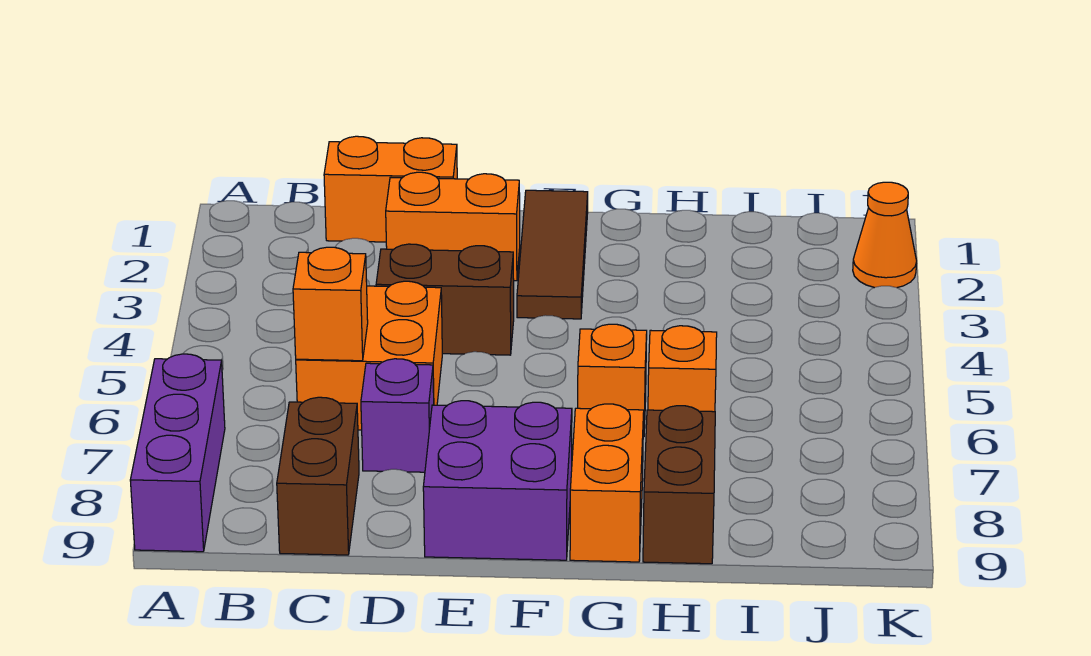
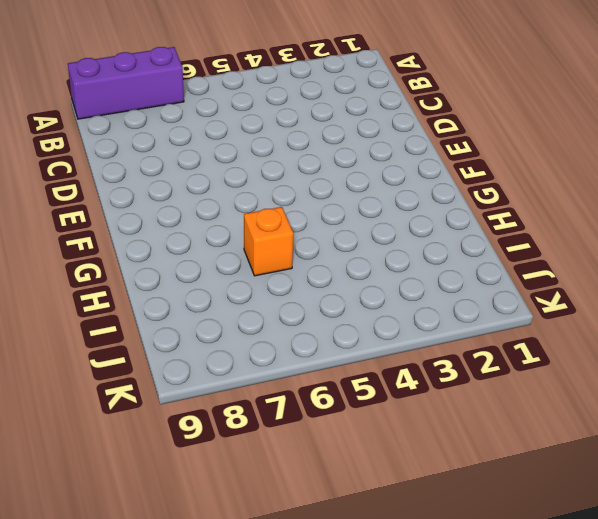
none -> orange 1x2 brick [324,136,457,242]
none -> orange 2x2 brick [296,281,442,430]
none -> brown 1x2 brick [277,397,359,555]

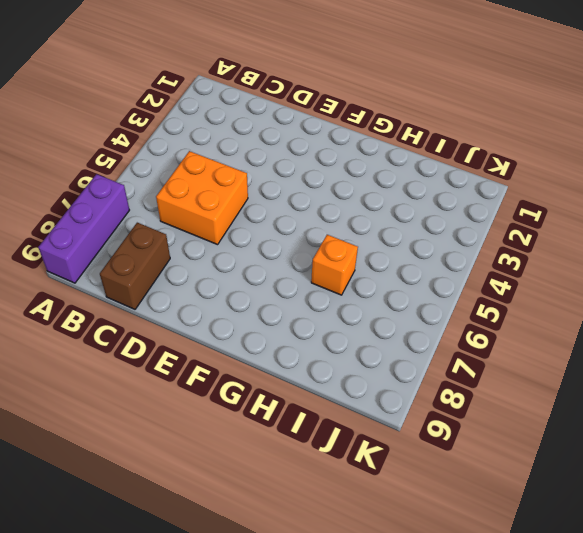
none -> orange 1x2 brick [324,136,457,242]
none -> orange 1x2 brick [386,172,520,281]
none -> brown 1x2 brick [376,244,514,355]

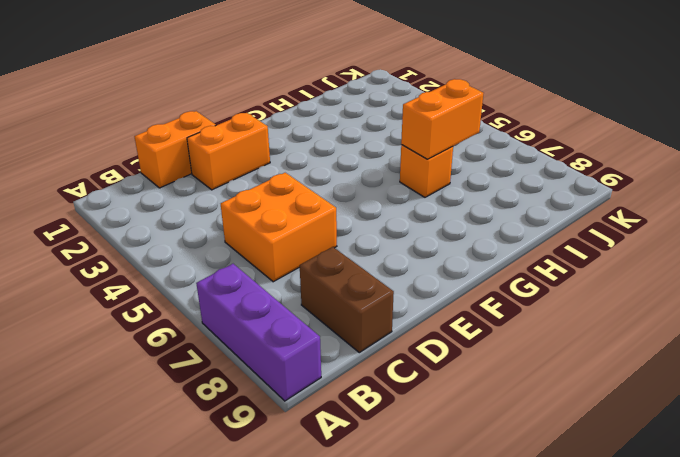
orange 1x2 brick [401,79,484,159] -> orange 1x2 brick turned to [570,404,644,562]
none -> brown 1x2 brick [376,244,514,355]
none -> purple 1x1 brick [361,359,434,472]
none -> purple 2x2 brick [423,401,572,560]

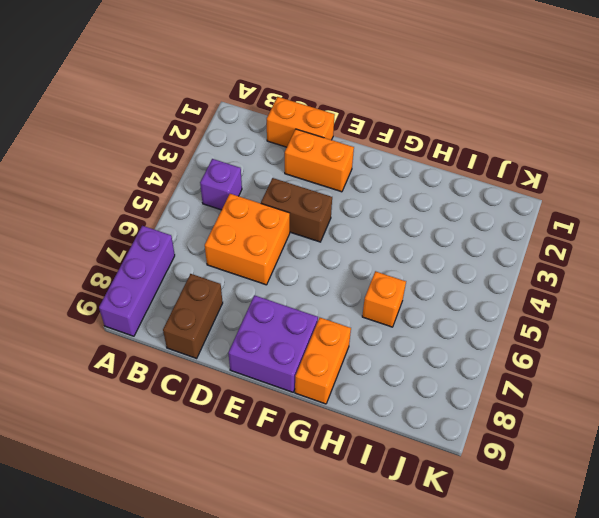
purple 1x1 brick [200,159,242,210] -> purple 1x1 brick moved to [361,359,434,472]
none -> brown 1x3 tile [517,190,588,319]
none -> orange 1x1 brick [578,324,647,437]
none -> brown 1x2 brick [643,406,715,564]

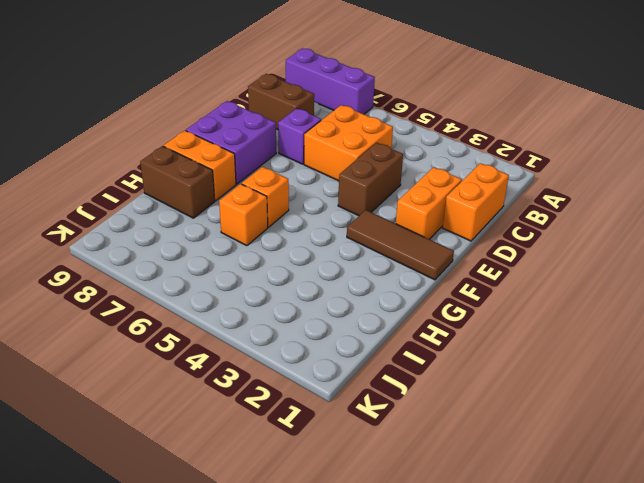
none -> orange 1x1 cone [853,182,917,288]
none -> orange 1x1 brick [293,247,368,361]

